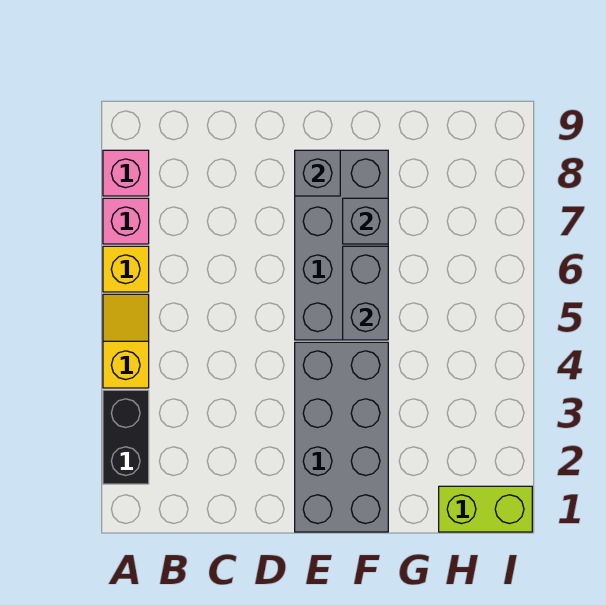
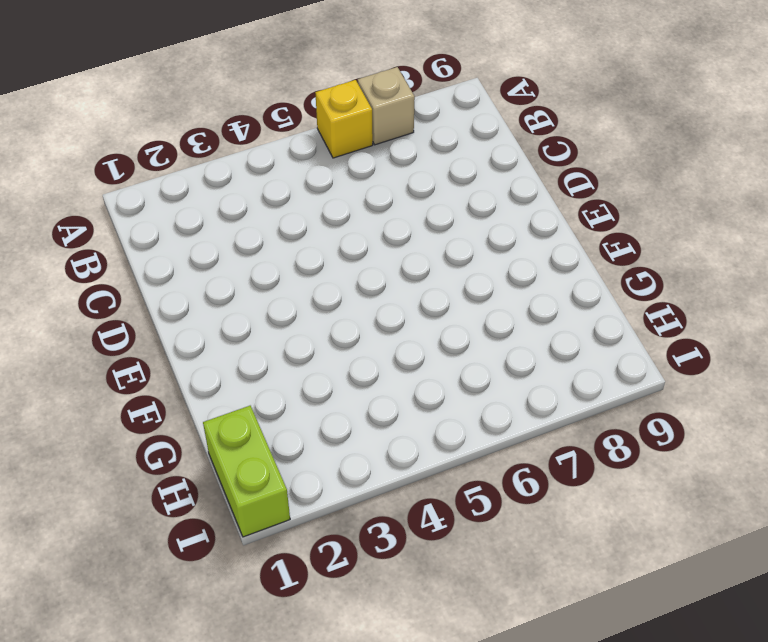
tan 1x1 brick [358,67,415,145] -> pink 1x1 brick [103,198,149,244]
none -> black 1x2 brick [103,390,149,484]
none -> yellow 1x2 slope [103,294,149,388]

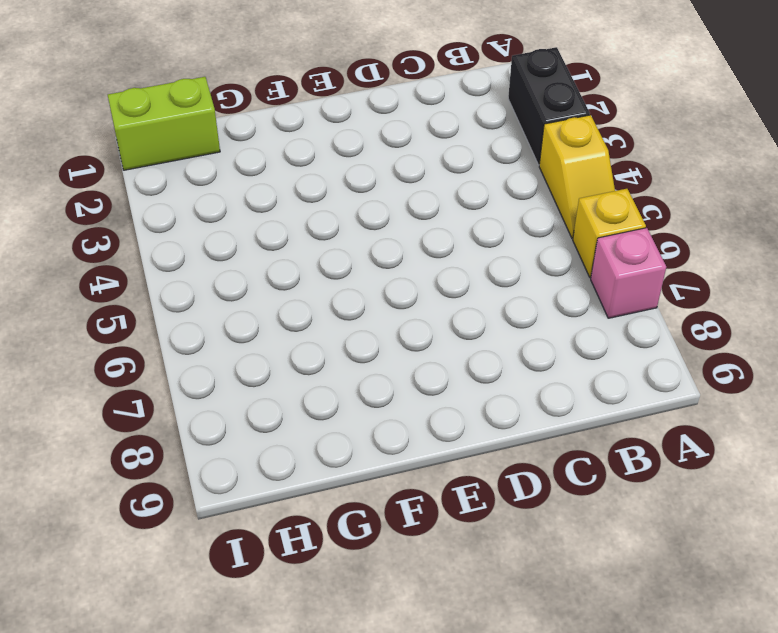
none -> pink 1x1 brick [103,150,149,196]
none -> grey 2x4 brick [295,342,388,532]

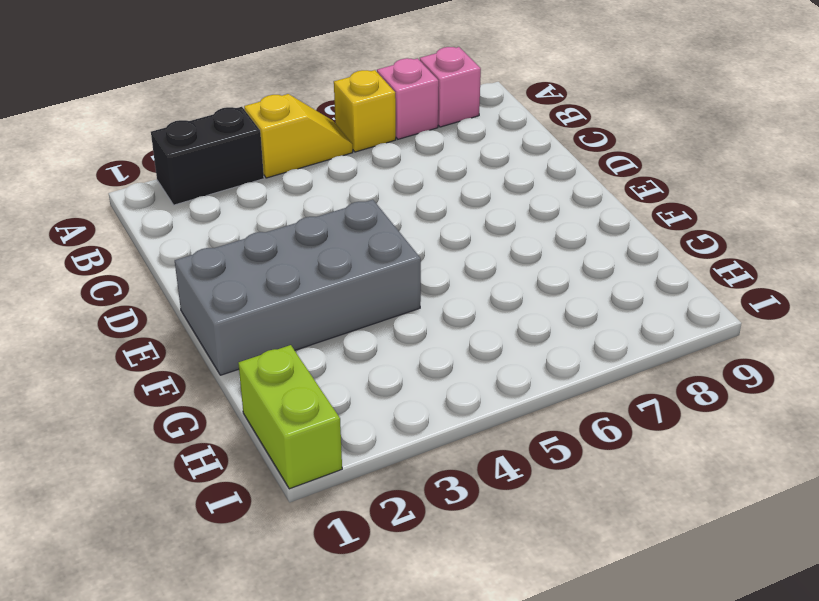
none -> grey 2x4 brick [295,150,388,340]
none -> grey 1x1 brick [295,150,340,196]

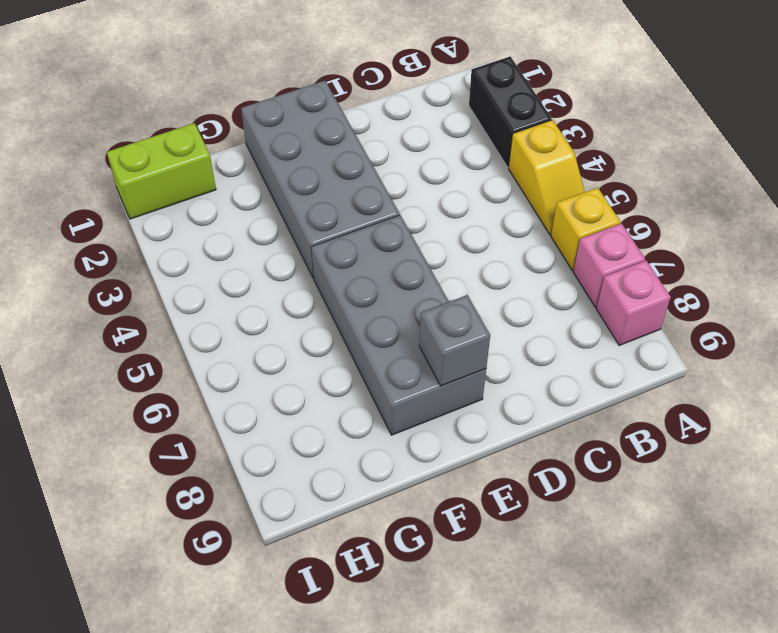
none -> grey 1x2 brick [343,246,388,340]
none -> grey 1x1 brick [343,198,388,244]

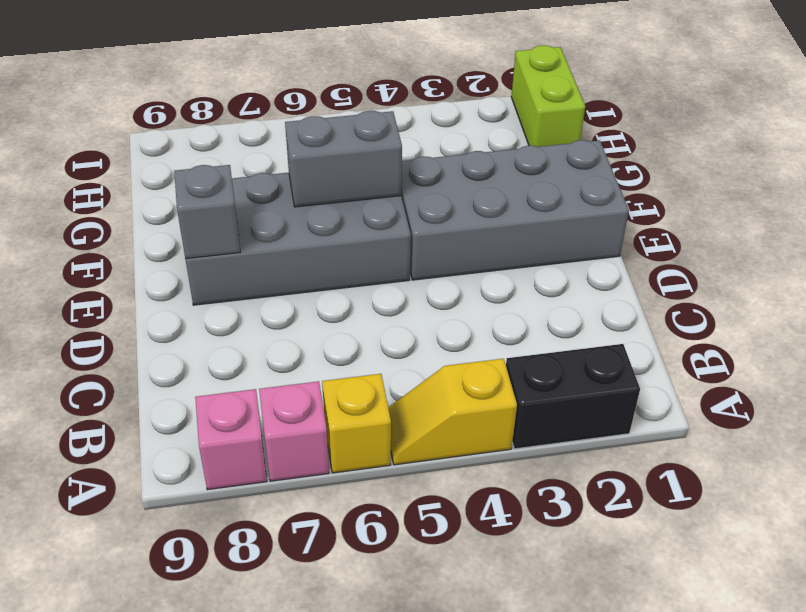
none -> grey 1x1 brick [343,198,388,244]

